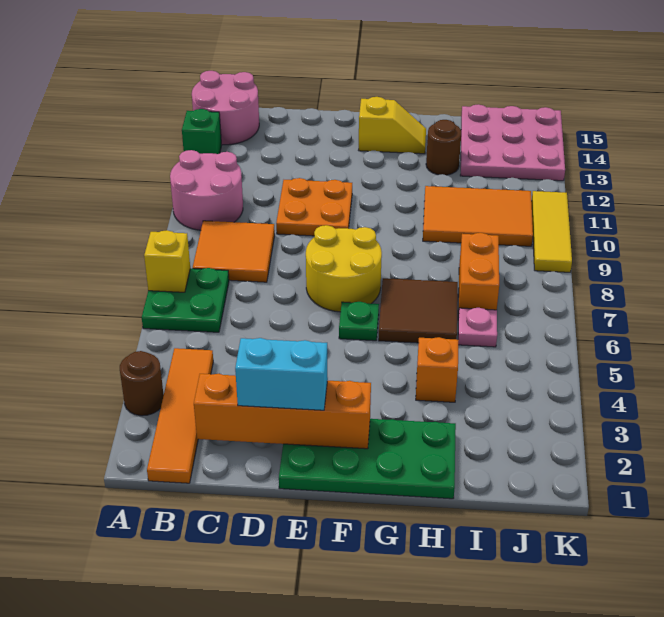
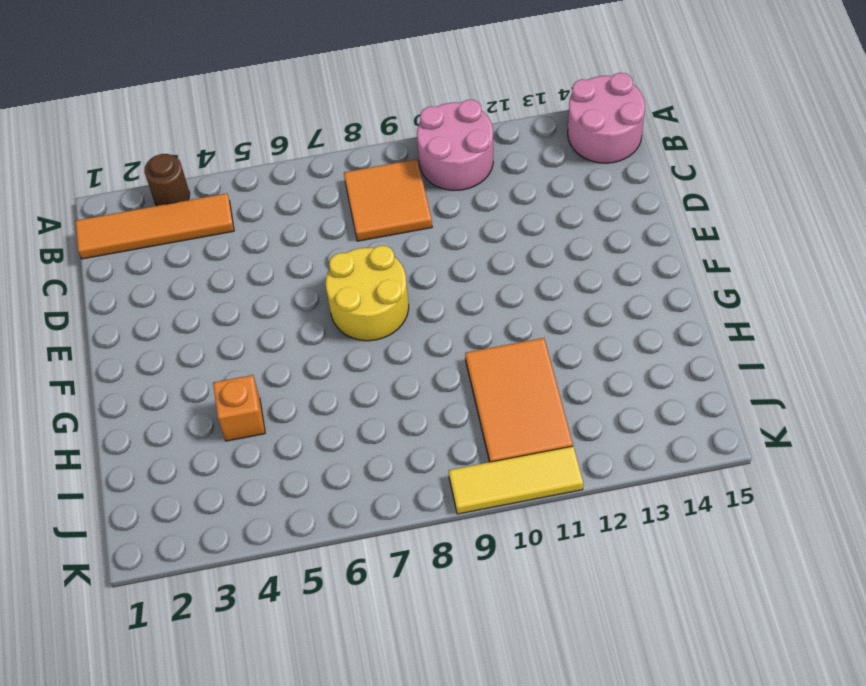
none -> green 2x2 plate [142,268,229,332]
none -> green 1x1 brick [182,109,222,154]
none -> orange 2x2 plate [276,178,352,236]

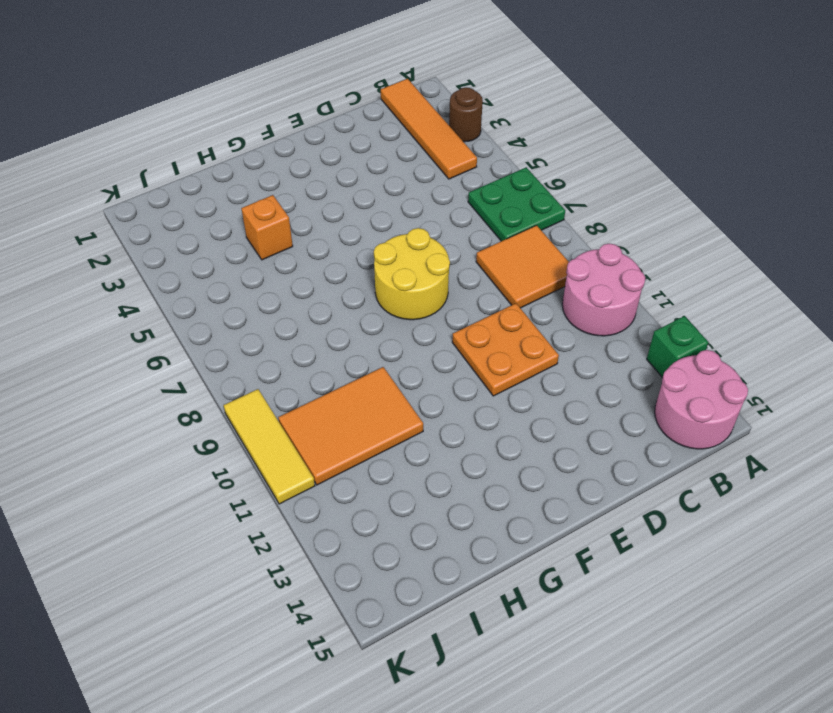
none -> green 2x4 plate [279,419,456,499]
none -> green 1x1 plate [339,302,379,341]
none -> yellow 1x2 slope [359,97,426,154]

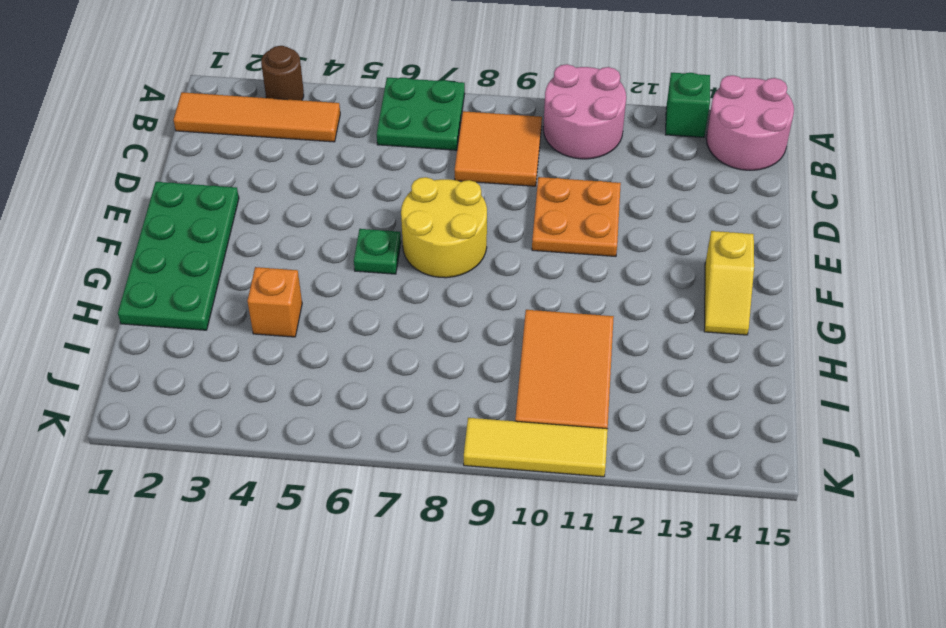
none -> brown 2x2 tile [379,278,458,343]
none -> brown 1x1 round brick [426,120,461,175]
none -> pink 1x1 plate [458,308,497,347]

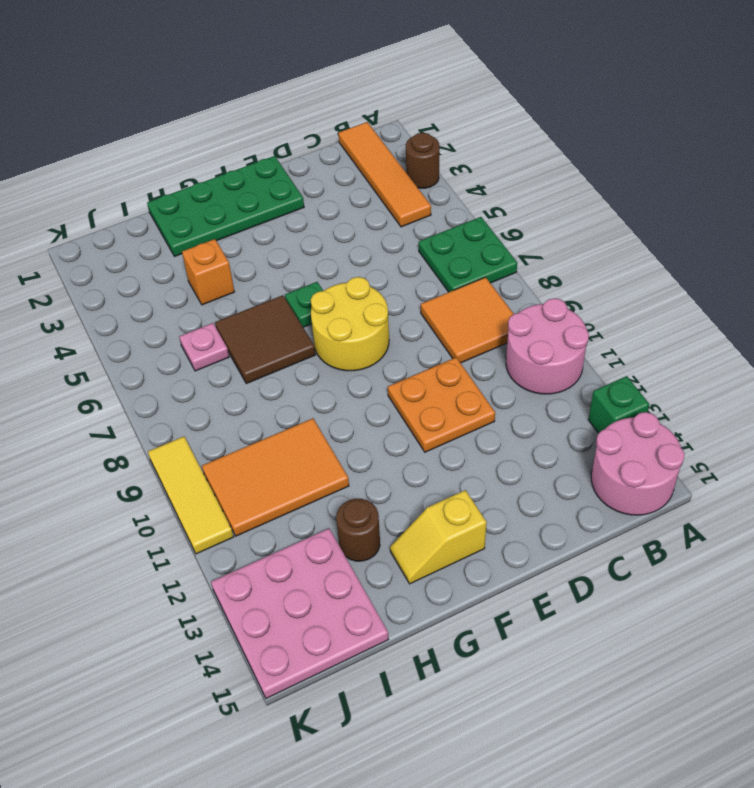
none -> orange 1x2 brick [458,233,499,316]
none -> yellow 1x1 brick [144,230,190,292]
none -> orange 1x4 brick [194,374,371,449]

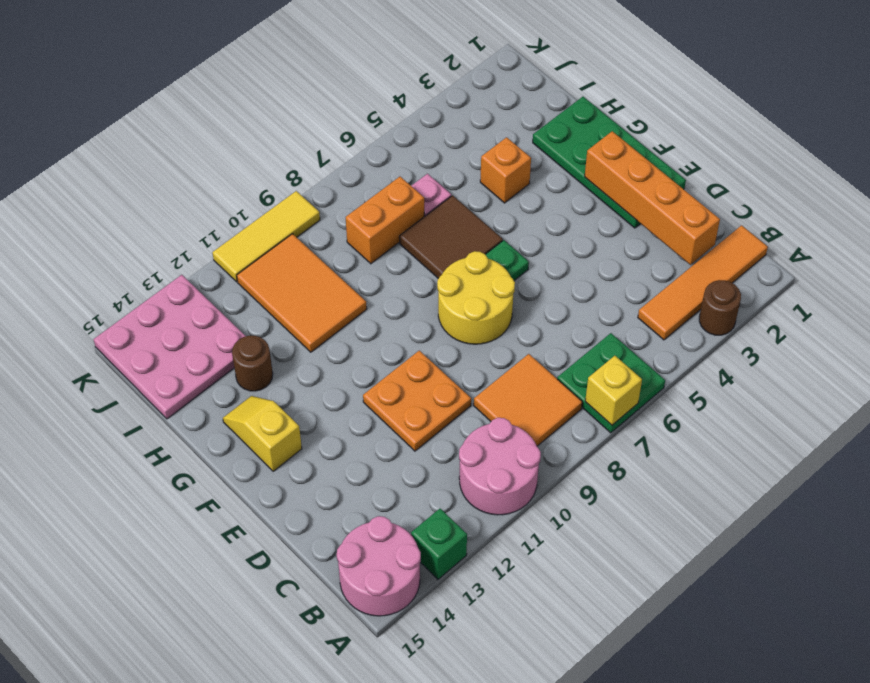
none -> cyan 1x2 brick [235,338,328,410]

